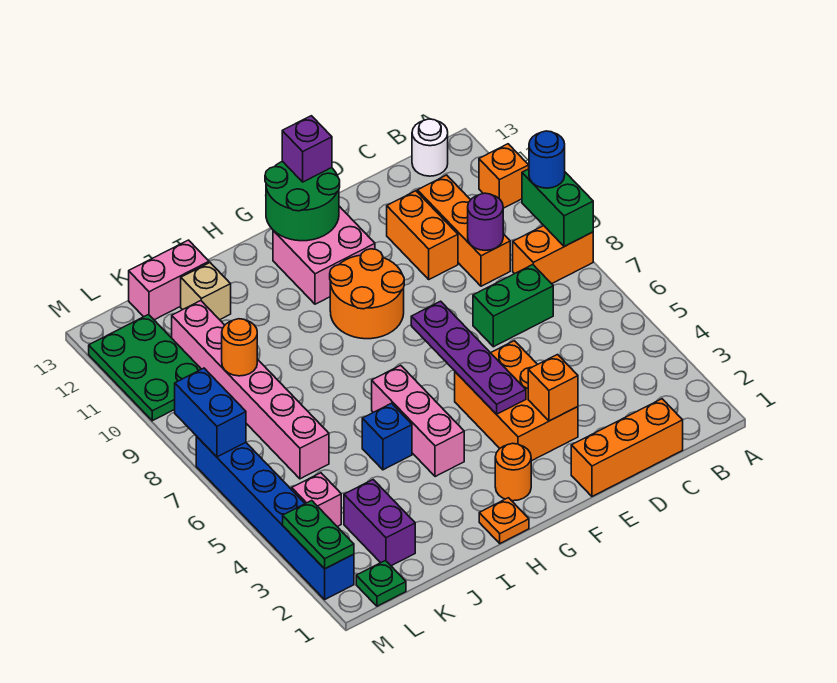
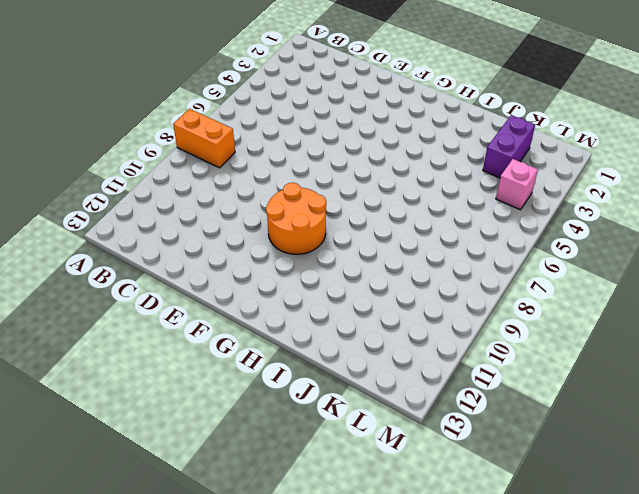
none -> orange 1x1 brick [479,144,529,208]
none -> white 1x1 round brick [412,119,448,176]
none -> orange 1x3 brick [571,399,683,496]
none -> green 1x2 brick [473,265,553,347]

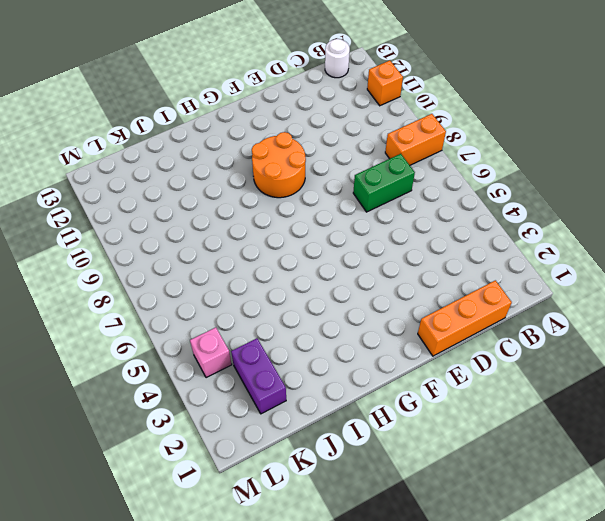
none -> orange 1x3 brick [417,175,510,286]
none -> orange 1x2 brick [387,191,458,279]
none -> orange 2x3 brick [455,341,578,461]
none -> pink 2x2 brick [273,206,375,304]

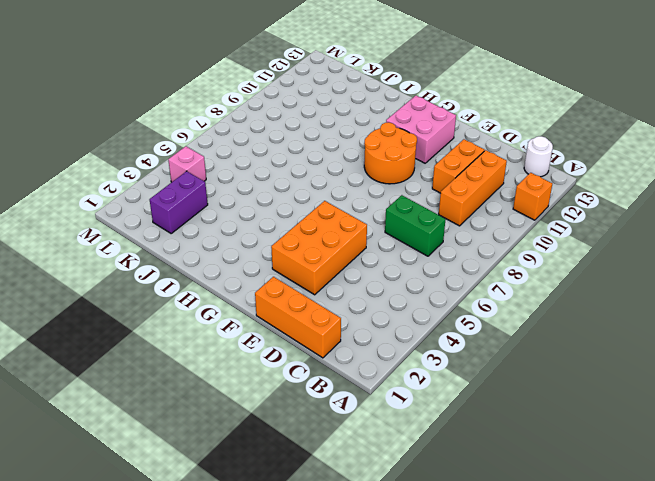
none -> orange 1x2 brick [513,226,593,284]
none -> orange 1x1 round brick [495,443,531,501]
none -> orange 1x1 plate [479,498,529,543]
none -> pink 1x3 brick [372,365,464,477]

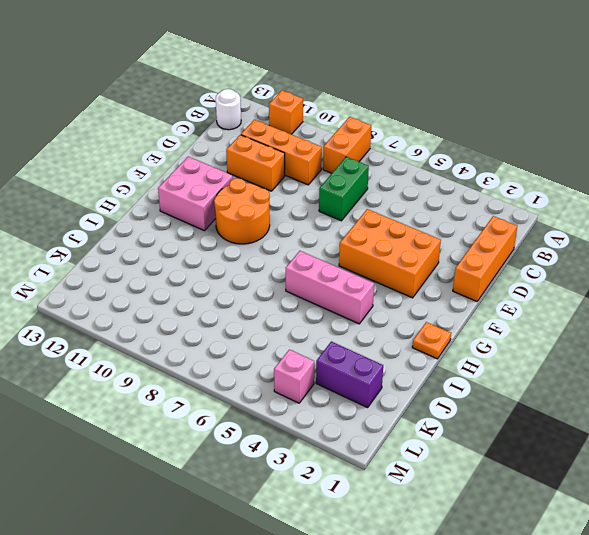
none -> orange 1x1 round brick [495,443,531,501]
none -> blue 1x1 brick [362,403,412,470]
none -> tan 1x1 brick [181,263,231,320]
none -> pink 1x2 brick [129,240,209,320]

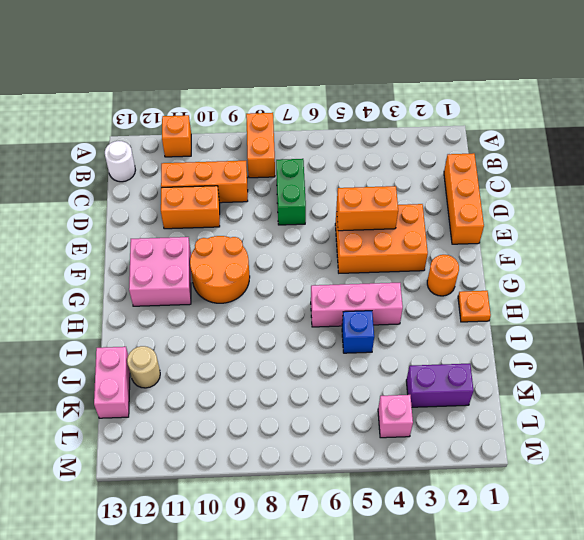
orange 1x2 brick [337,186,398,231] -> none
tan 1x1 round brick [127,346,160,388] -> tan 1x1 brick [181,263,231,320]
none -> pink 1x6 brick [172,301,329,479]
none -> green 1x1 plate [356,561,406,606]
none -> green 2x3 plate [89,315,201,421]
none -> blue 1x6 brick [196,436,354,599]

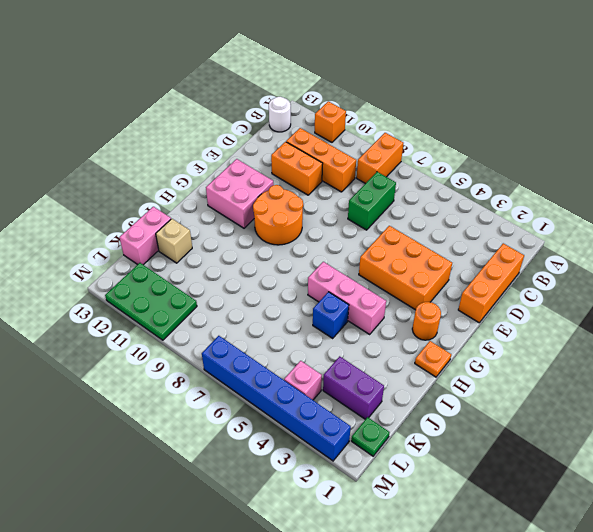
none -> pink 1x6 brick [172,301,329,479]
none -> green 1x2 brick [522,169,593,247]
none -> purple 1x1 round brick [468,193,503,250]
none -> orange 1x1 brick [528,355,578,421]

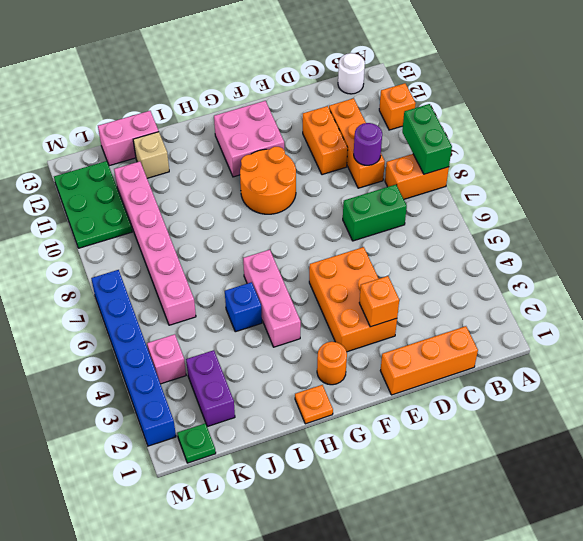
none -> purple 1x4 plate [411,301,526,414]
none -> green 2x2 round brick [265,161,340,241]
none -> orange 1x1 round brick [222,319,257,376]
none -> green 1x2 plate [283,501,354,569]

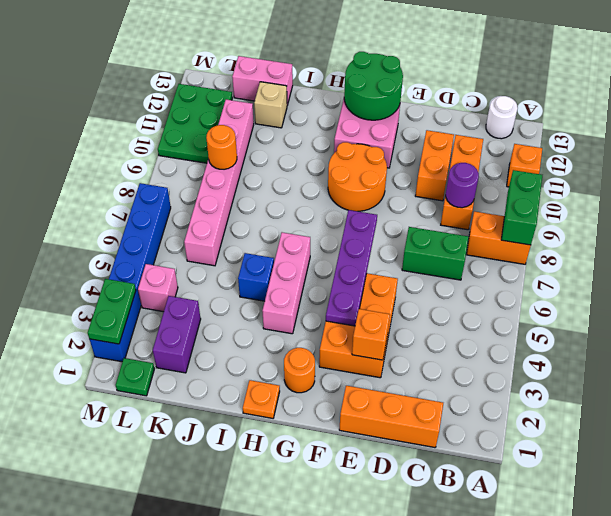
none -> blue 1x2 brick [175,368,246,457]
none -> blue 1x1 round brick [529,131,565,188]
none -> purple 1x1 brick [282,116,332,182]

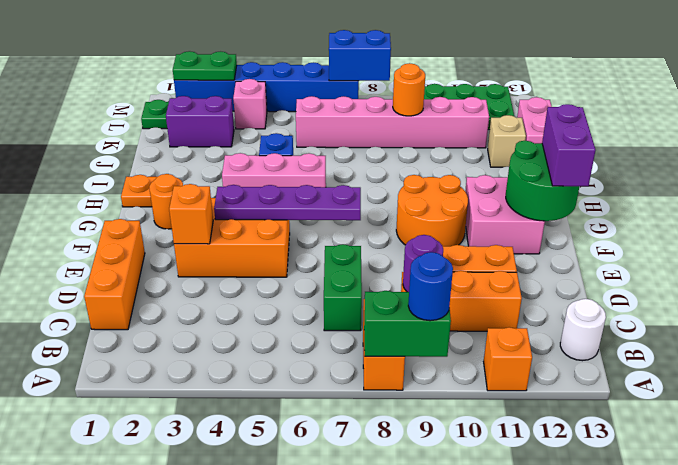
purple 1x2 brick [542,104,596,186] -> purple 1x1 brick [282,116,332,182]

